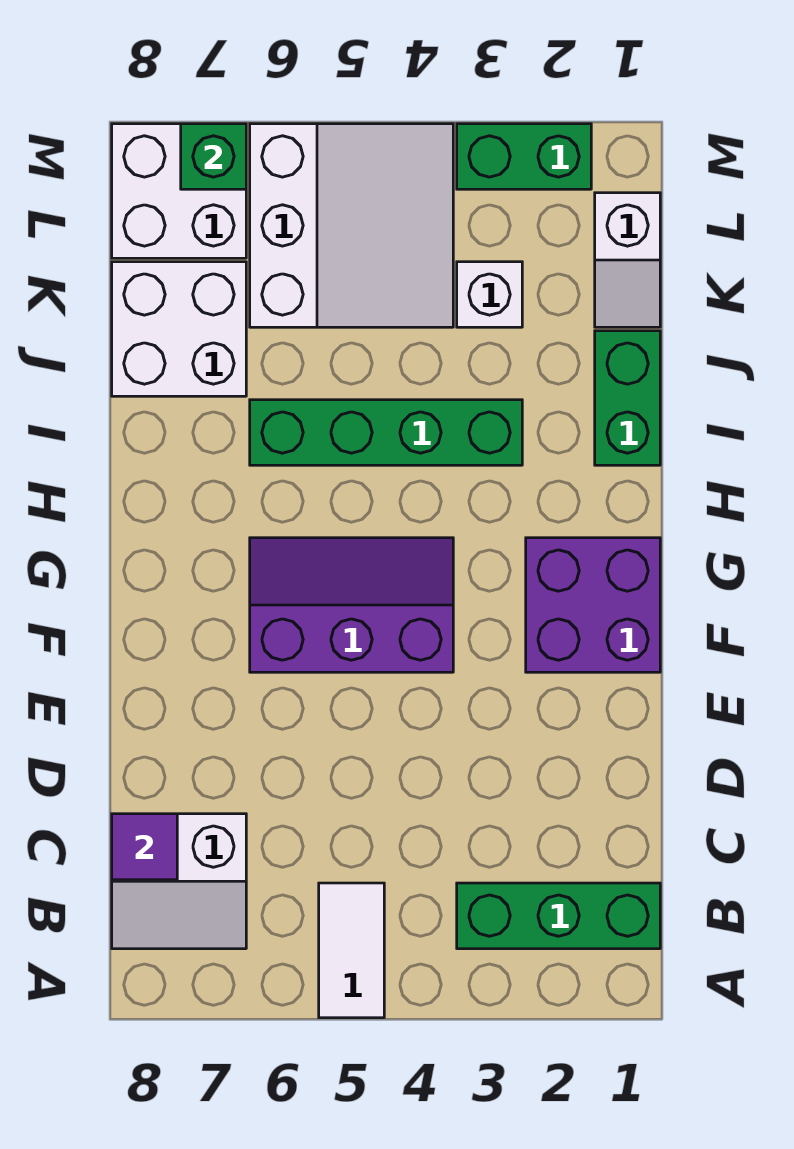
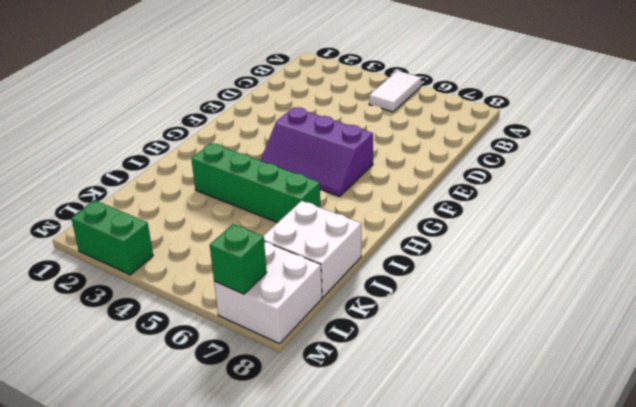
none -> green 1x3 brick [457,883,660,949]
none -> white 2x2 slope [112,814,246,949]
none -> purple 2x2 brick [526,538,660,672]

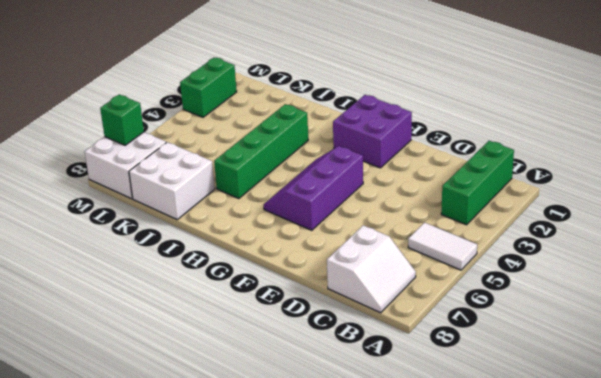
none -> green 1x2 brick [595,331,660,465]
none -> white 1x2 slope [595,193,660,327]
none -> white 1x1 brick [457,262,522,327]

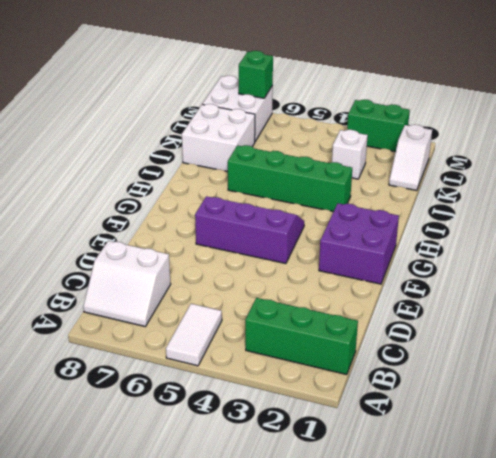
none -> green 1x2 brick [595,331,660,465]
none -> white 3x3 slope [250,124,453,327]
none -> purple 1x1 tile [112,814,177,880]

